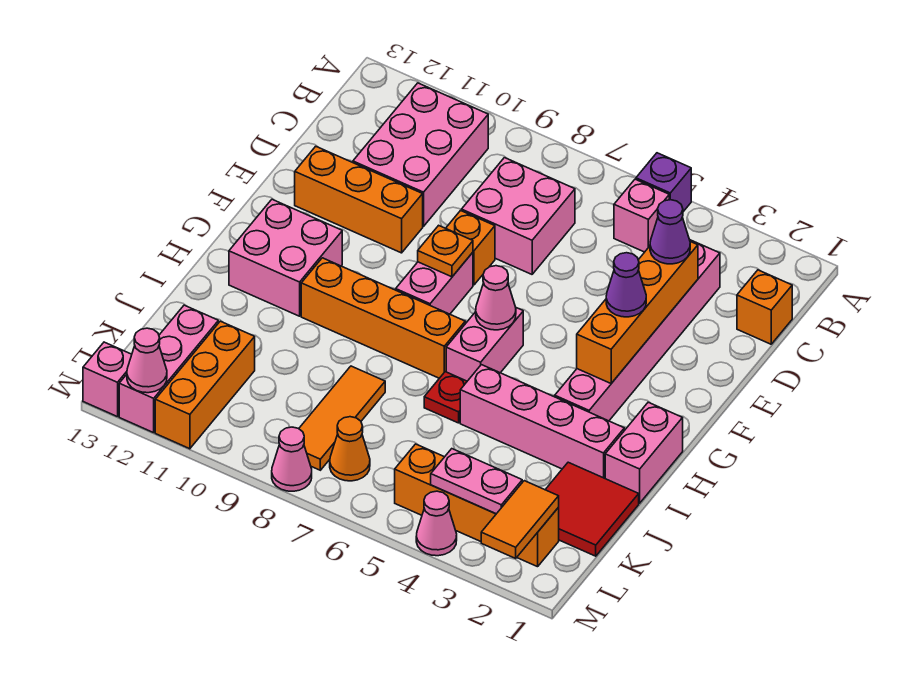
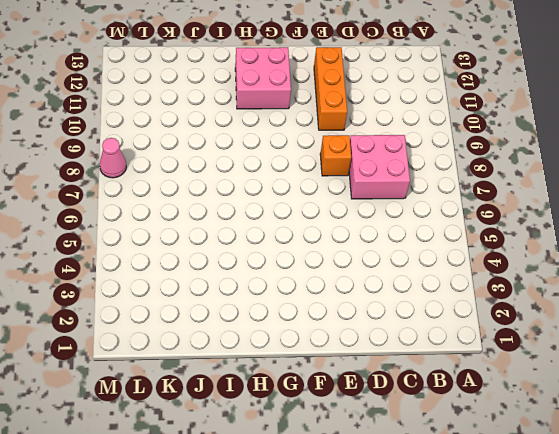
none -> purple 1x1 brick [636,153,691,212]
none -> pink 1x1 brick [614,179,669,252]
none -> pink 2x3 brick [353,83,488,226]
none -> orange 1x1 brick [737,270,792,344]

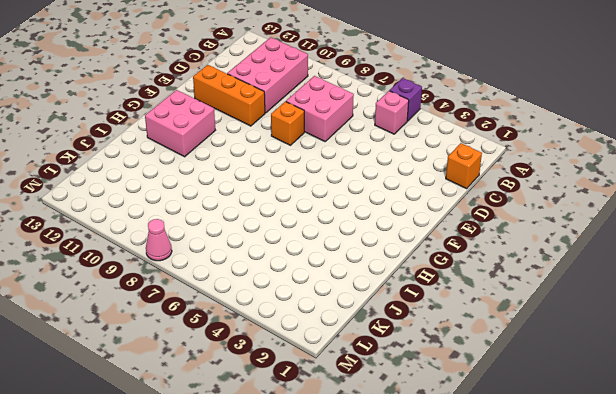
none -> pink 1x6 brick [555,240,720,421]
none -> pink 1x2 brick [396,252,473,314]
none -> pink 1x2 brick [446,308,523,381]
none -> pink 1x2 brick [605,402,683,503]

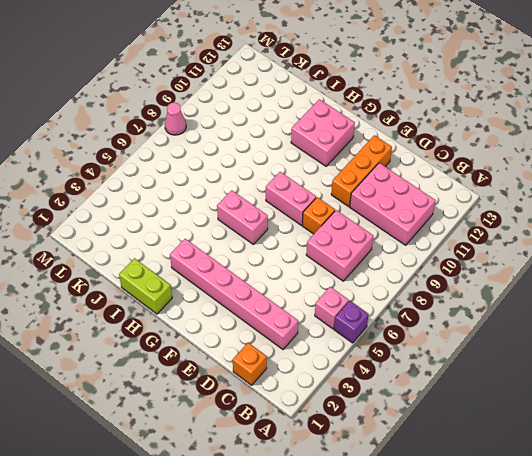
lime 1x2 brick [119,258,172,314] -> pink 1x2 brick [605,402,683,503]
none -> orange 1x4 brick [301,258,465,378]
none -> pink 1x4 brick [460,365,624,478]
none -> red 1x1 plate [424,372,467,423]
none -> red 2x2 tile [545,462,639,556]

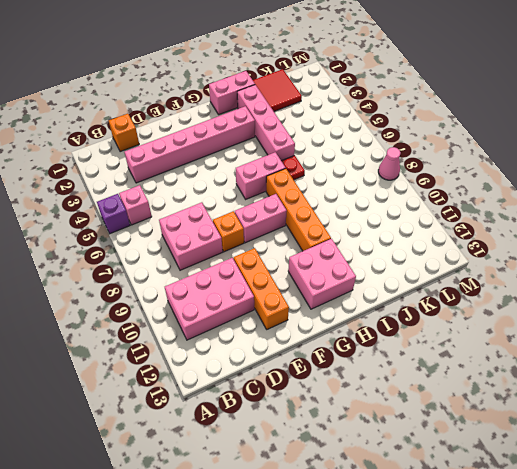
none -> orange 1x3 tile [299,366,385,470]
none -> orange 1x3 brick [155,321,255,449]
none -> pink 1x3 brick [119,305,218,433]
none -> orange 1x4 brick [395,444,559,567]

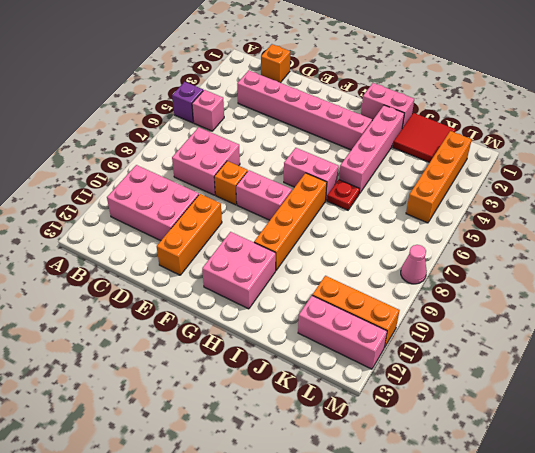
none -> orange 1x3 tile [299,366,385,470]
none -> orange 1x1 cone [330,417,370,481]
none -> pink 1x1 cone [416,491,457,556]
none -> pink 1x1 brick [83,342,132,417]

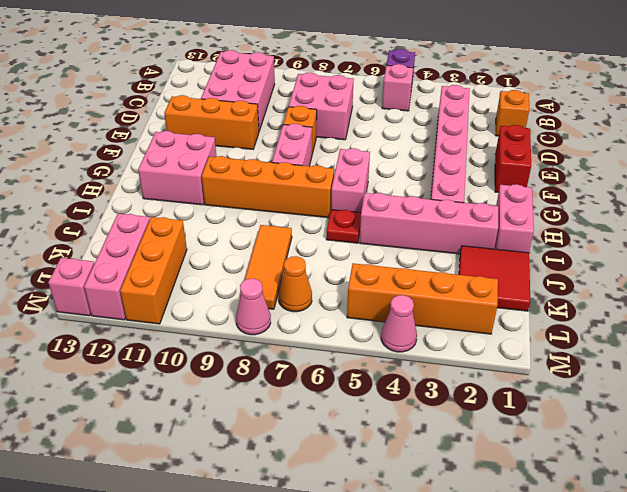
red 1x2 brick [495,125,531,193] -> none
none -> orange 1x4 brick [577,242,698,383]
none -> orange 1x1 plate [418,225,473,277]
none -> pink 1x1 cone [476,266,516,330]
none -> orange 1x2 tile [481,481,559,558]

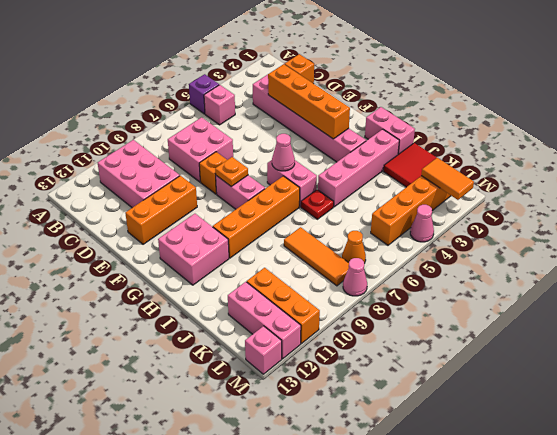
none -> pink 1x2 plate [431,449,522,514]
none -> pink 1x1 cone [127,328,167,393]
none -> purple 1x1 cone [650,200,690,264]
none -> purple 1x1 cone [606,253,646,317]

